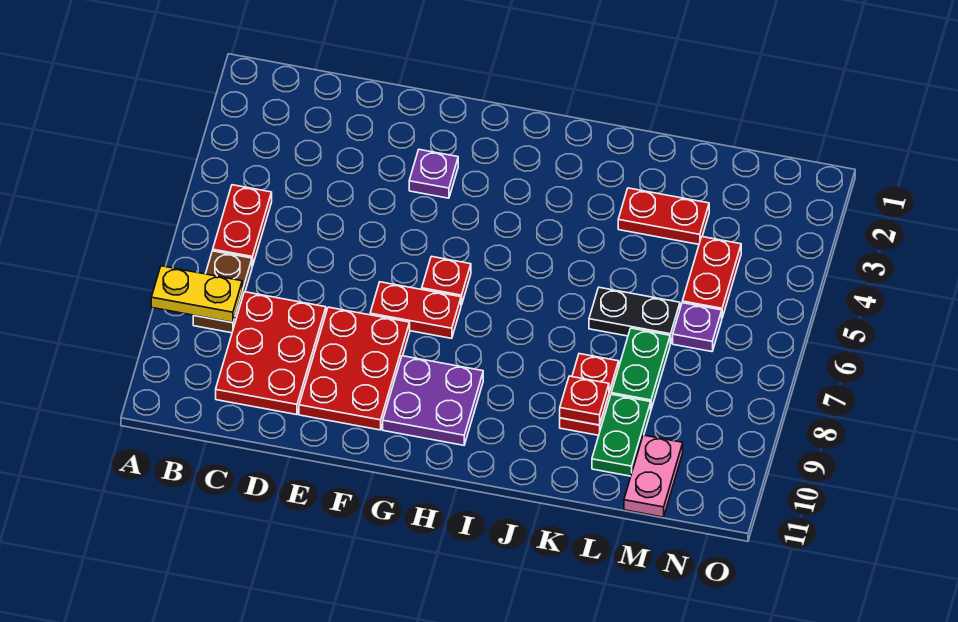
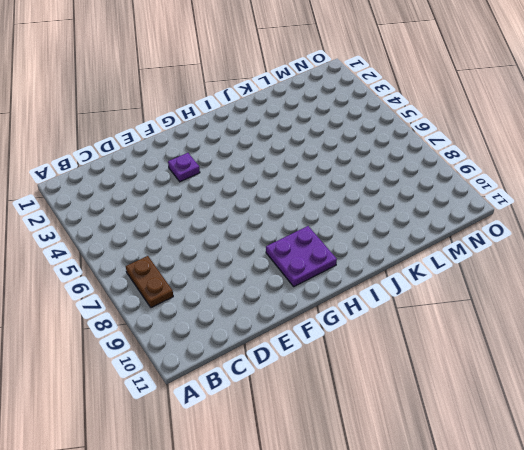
none -> red 1x2 plate [213,185,272,266]
none -> red 2x3 plate [216,292,326,415]
none -> red 2x3 plate [299,307,410,430]

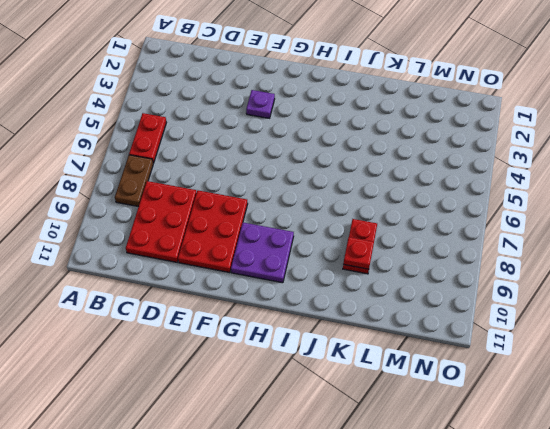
none -> red 1x2 plate [370,282,461,338]
none -> red 1x1 plate [422,256,471,305]
none -> red 1x2 plate [618,188,709,244]

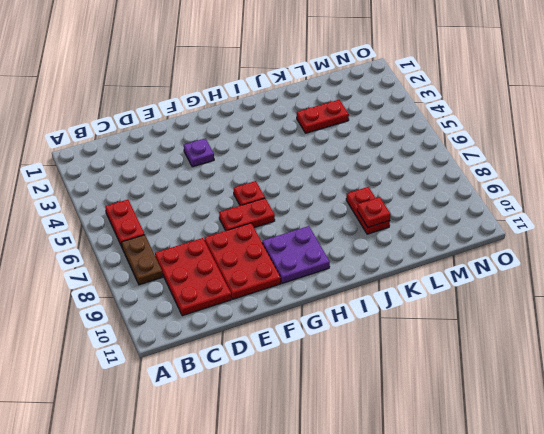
none -> black 1x2 plate [589,287,680,344]
none -> green 1x2 plate [611,328,670,409]
none -> green 1x2 plate [592,394,651,476]

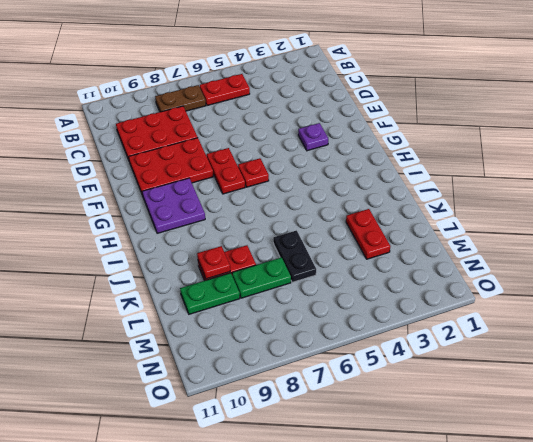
none -> red 1x2 plate [682,237,741,317]
none -> purple 1x1 plate [673,303,722,352]
none -> pink 1x2 plate [624,435,683,517]

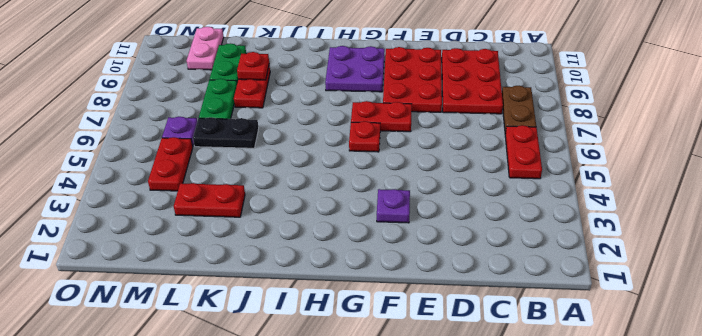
none -> yellow 1x2 plate [151,266,242,323]

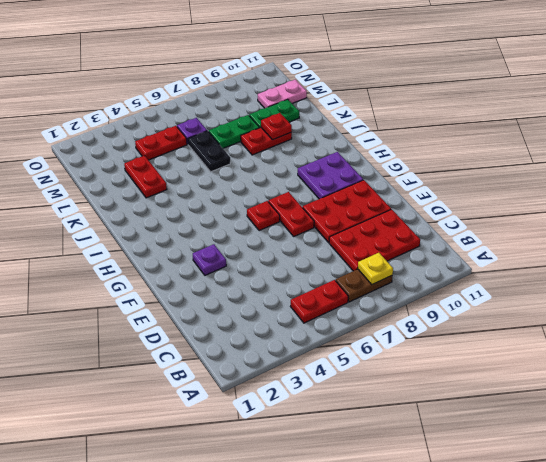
yellow 1x1 plate [358,253,393,284] -> yellow 1x2 plate [151,266,242,323]

